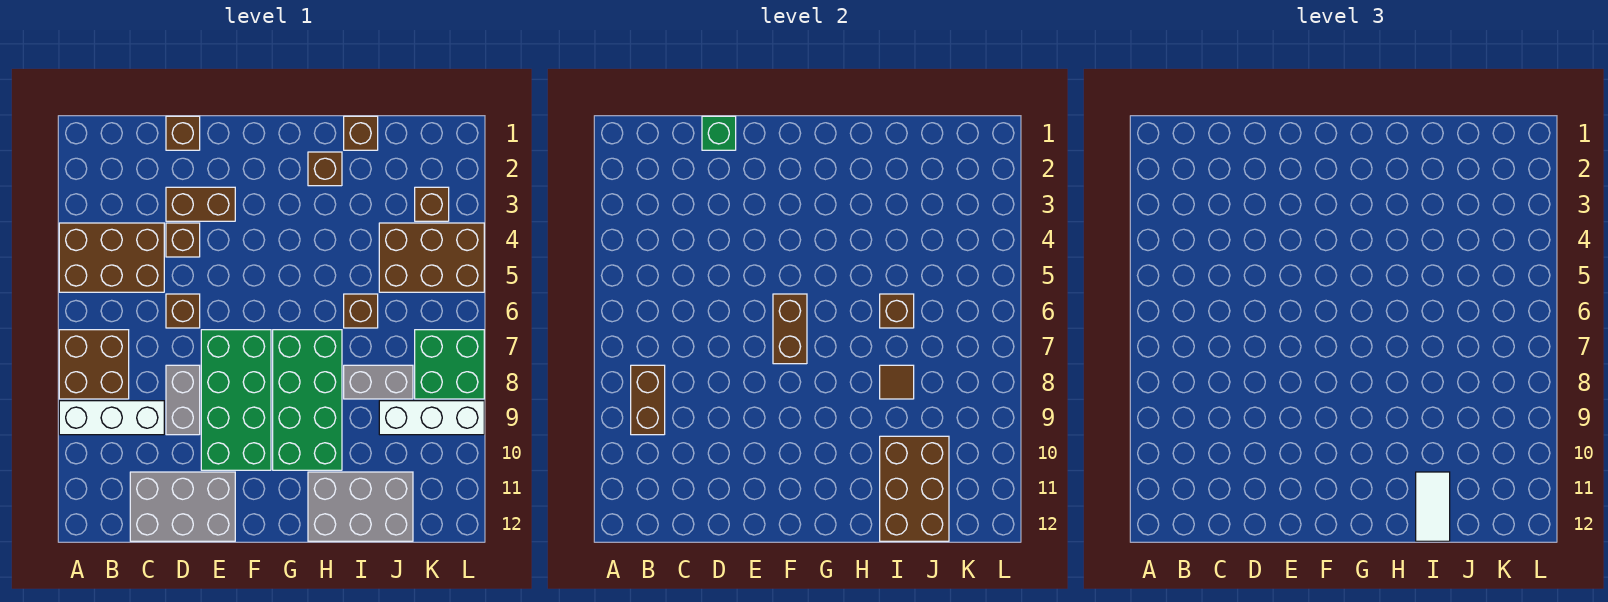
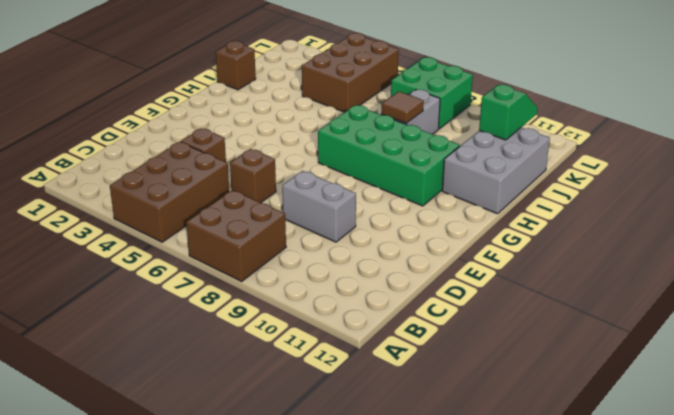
green 1x2 slope [479,84,538,140] -> brown 2x3 brick [880,436,949,541]
none -> white 1x3 brick [59,401,164,435]
none -> grey 2x3 brick [130,472,235,541]
none -> brown 1x1 brick [166,116,200,150]

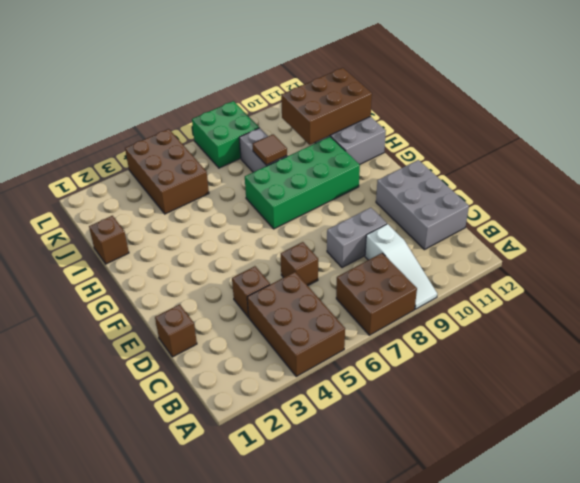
white 1x3 slope [365,224,437,309] -> white 1x3 brick [59,401,164,435]
none -> brown 1x2 brick [166,187,235,221]
none -> green 2x4 brick [201,330,271,470]
none -> brown 1x1 brick [308,152,342,186]

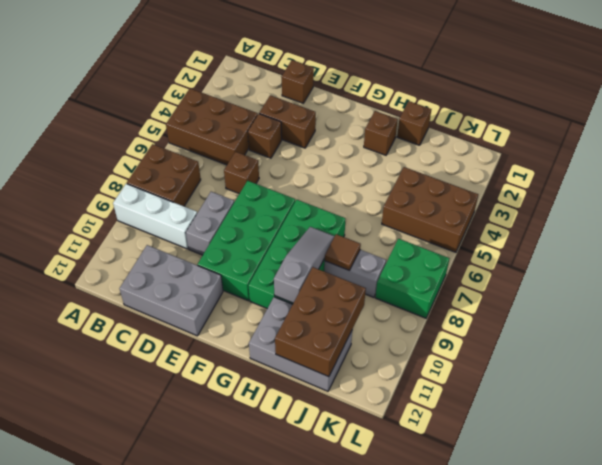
grey 1x3 slope [274,227,334,303] -> none
none -> brown 1x1 brick [344,294,378,328]
none -> white 1x3 brick [379,401,484,435]
none -> brown 1x1 brick [415,187,449,221]

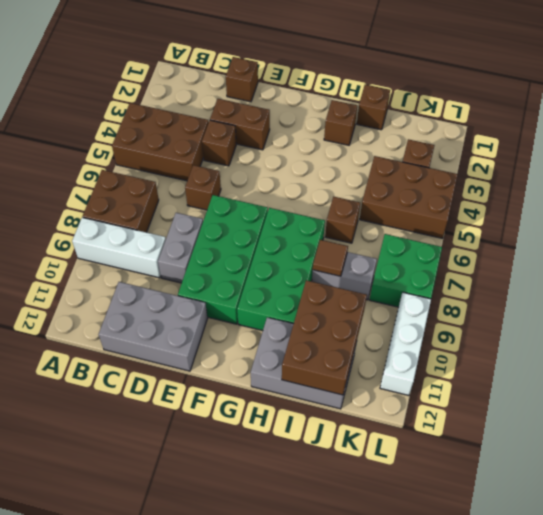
white 1x3 brick [380,292,431,395] -> white 1x3 brick turned to [379,401,484,435]
none -> brown 1x2 brick [631,365,665,435]
none -> green 1x1 brick [702,116,736,150]
none -> brown 1x2 brick [773,294,807,364]

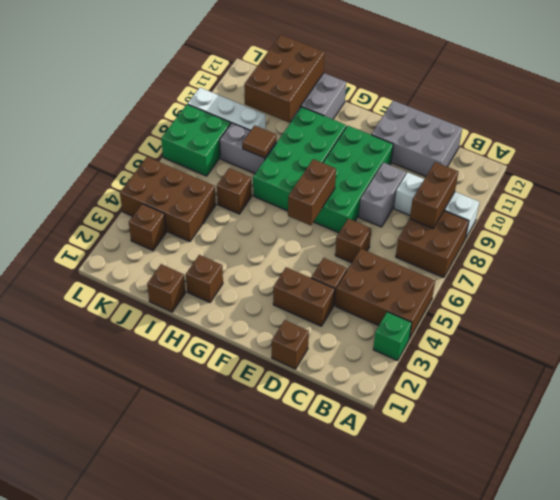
green 1x1 brick [373,312,412,361] -> green 1x1 brick moved to [702,116,736,150]
none -> brown 1x1 brick [880,294,914,328]
none -> white 1x2 tile [1416,472,1450,541]

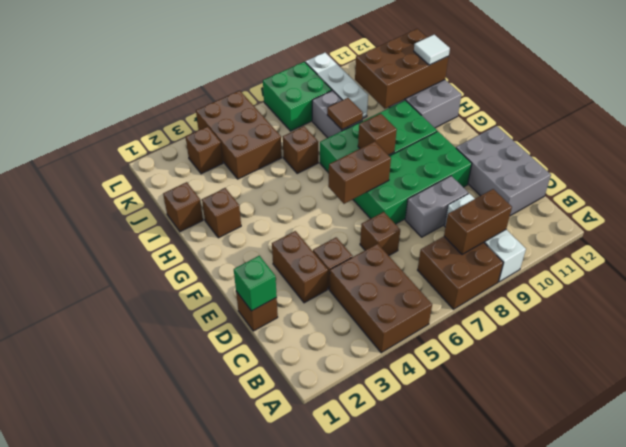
brown 1x1 brick [358,114,397,155] -> brown 1x1 brick moved to [880,294,914,328]
white 1x1 tile [414,35,450,65] -> white 1x2 tile [1416,472,1450,541]

